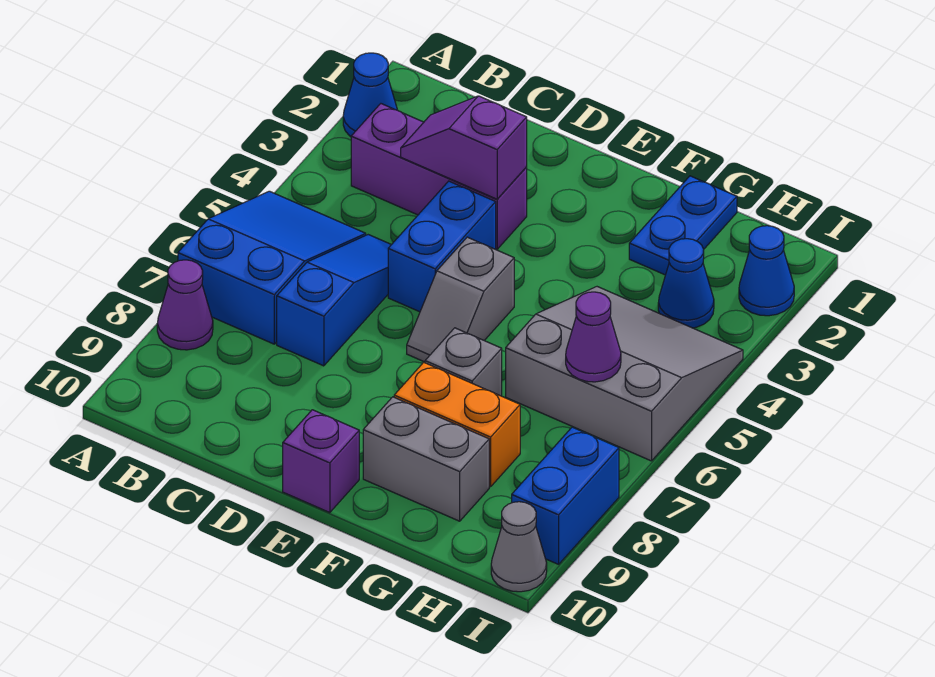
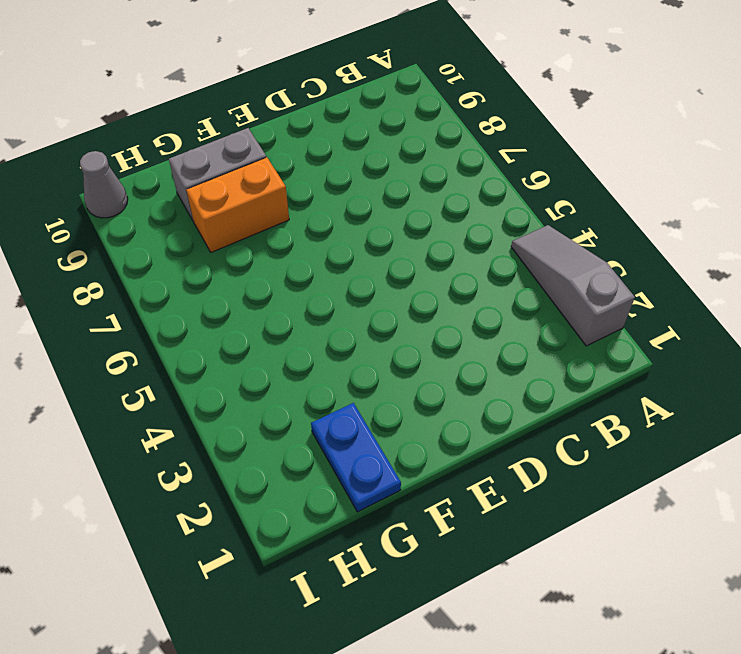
grey 1x3 slope [511,225,635,346] -> blue 1x1 cone [343,53,397,137]
none -> blue 2x3 slope [178,191,366,344]
none -> purple 1x1 cone [157,260,213,350]
none -> purple 1x3 brick [351,104,527,249]

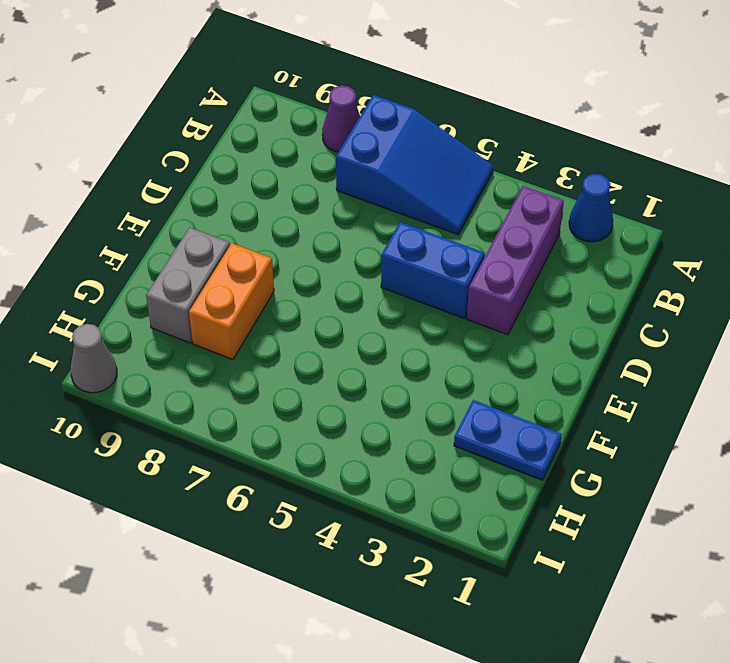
none -> blue 1x3 slope [277,235,391,366]
none -> grey 1x2 slope [407,237,514,362]
none -> purple 1x1 brick [283,410,359,513]

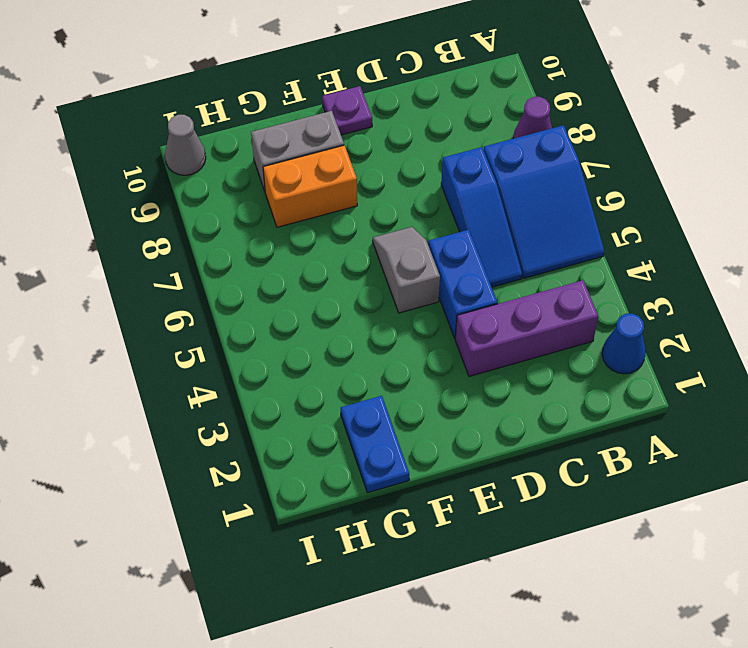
purple 1x1 plate [322,86,372,135] -> purple 1x1 brick [283,410,359,513]
none -> grey 1x1 brick [425,328,502,396]
none -> grey 3x3 slope [506,287,743,461]
none -> blue 1x1 cone [658,239,714,328]

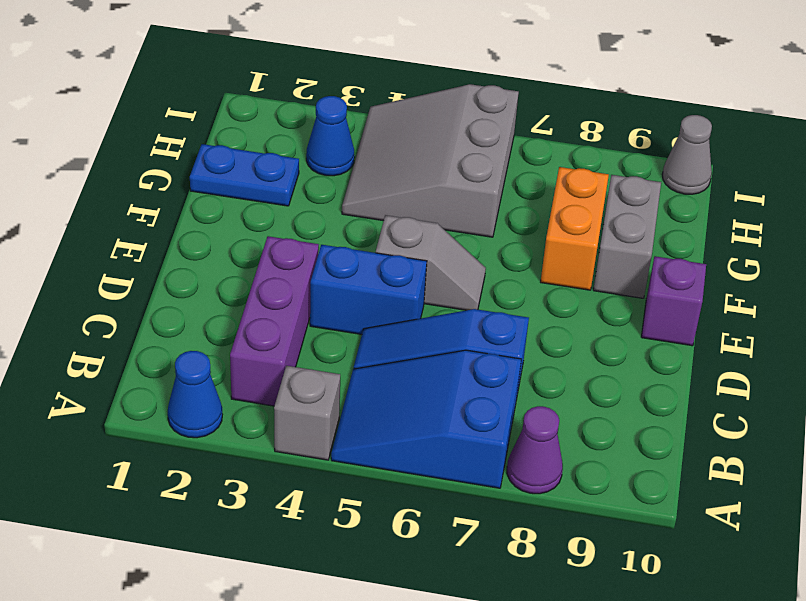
grey 1x1 brick [274,366,340,460] -> grey 1x1 brick moved to [425,328,502,396]
none -> blue 1x1 cone [739,226,794,316]
none -> blue 1x2 brick [512,427,619,564]
none -> purple 1x2 slope [401,96,527,199]

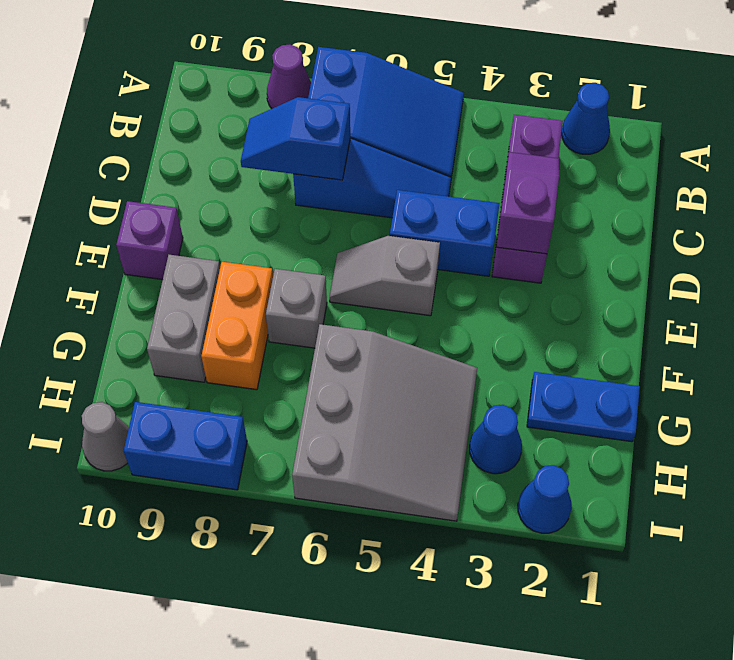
blue 1x2 slope [241,97,350,180] -> none
none -> purple 1x1 cone [566,292,621,382]

